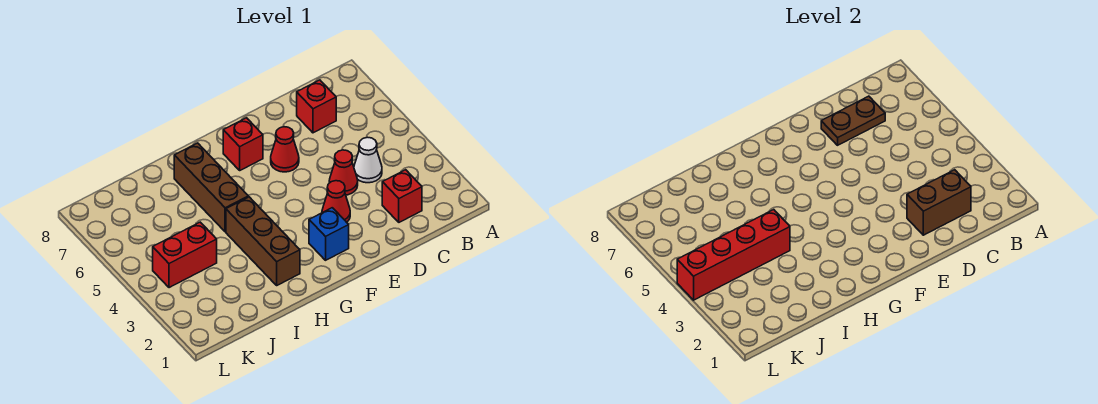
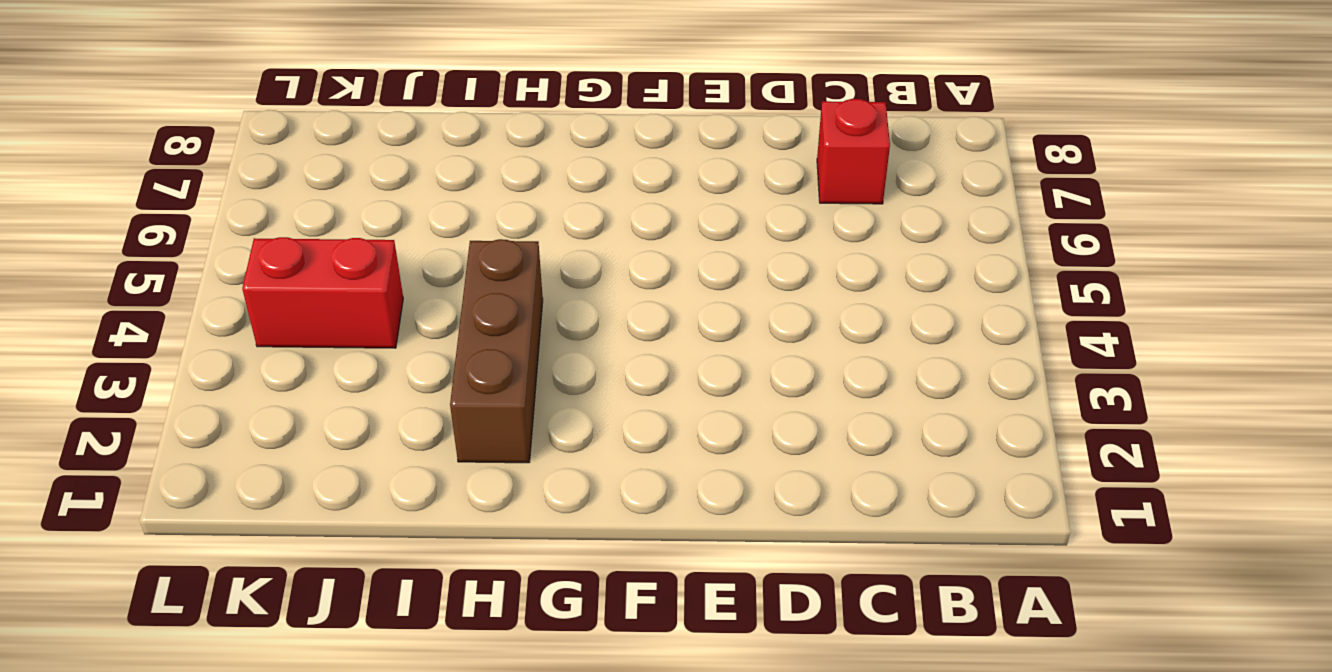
none -> red 1x1 brick [382,170,422,222]
none -> white 1x1 cone [354,137,382,183]
none -> red 1x1 cone [329,150,358,195]

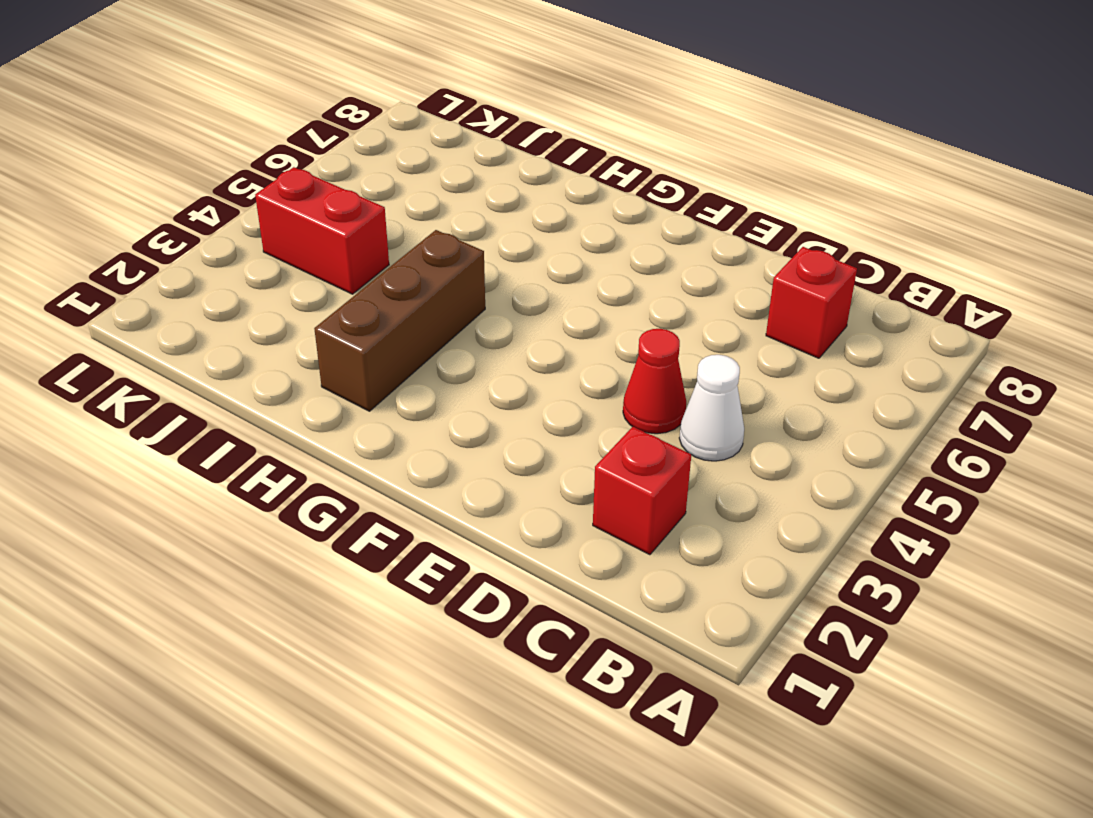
none -> red 1x1 cone [322,181,350,222]
none -> red 1x1 cone [271,127,299,172]
none -> blue 1x1 brick [309,208,349,260]

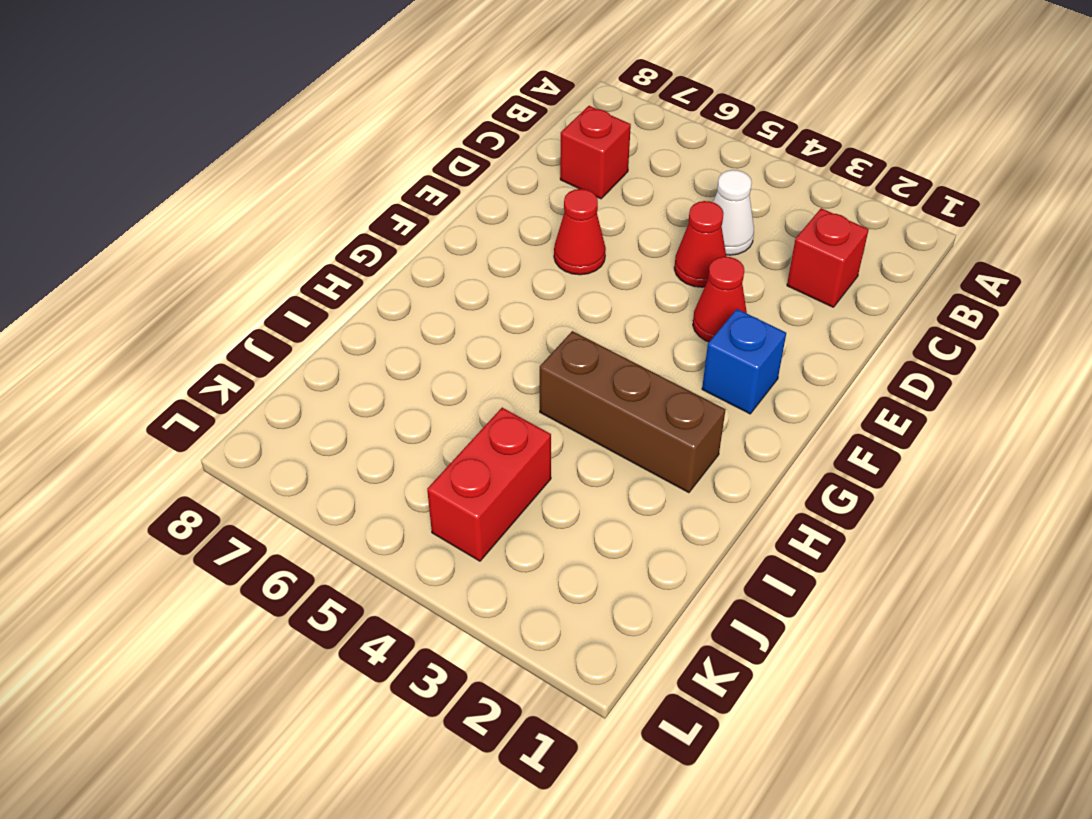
none -> red 1x1 brick [223,118,263,170]
none -> brown 1x3 brick [174,143,248,232]
none -> brown 1x2 brick [907,170,971,235]

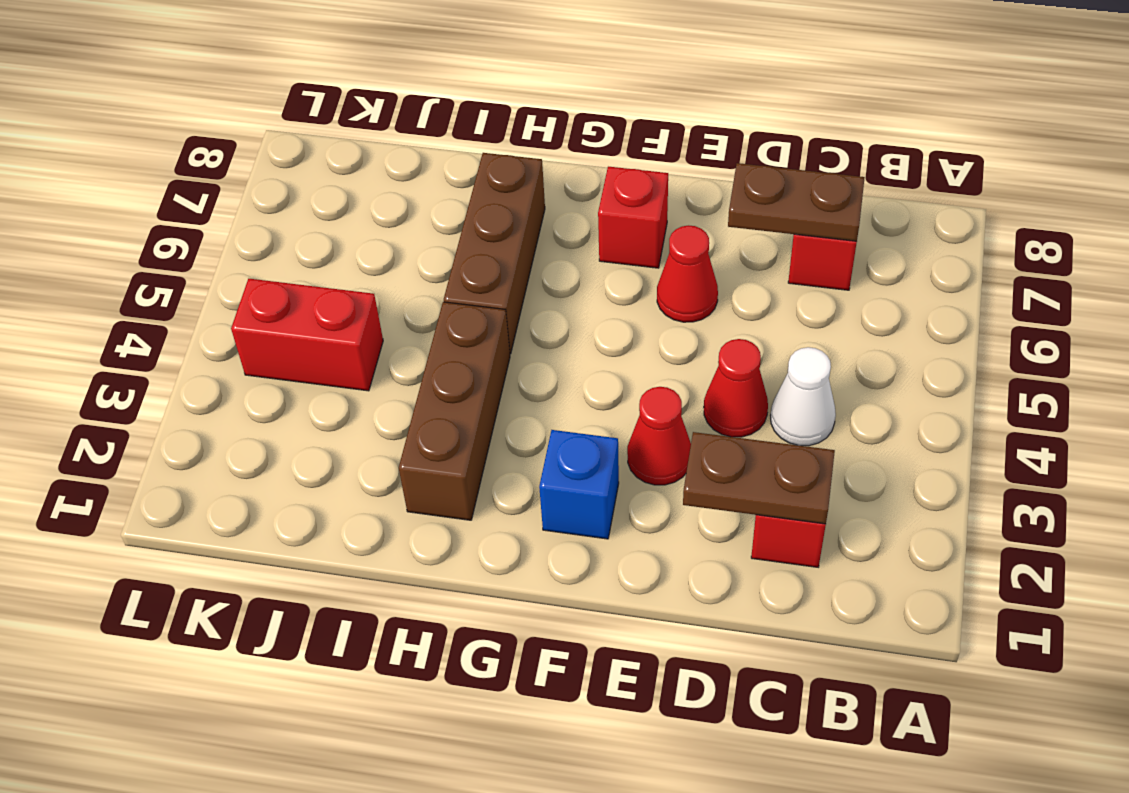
brown 1x2 plate [683,432,835,524] -> brown 1x2 brick [907,170,971,235]
none -> red 1x4 brick [677,210,790,300]

